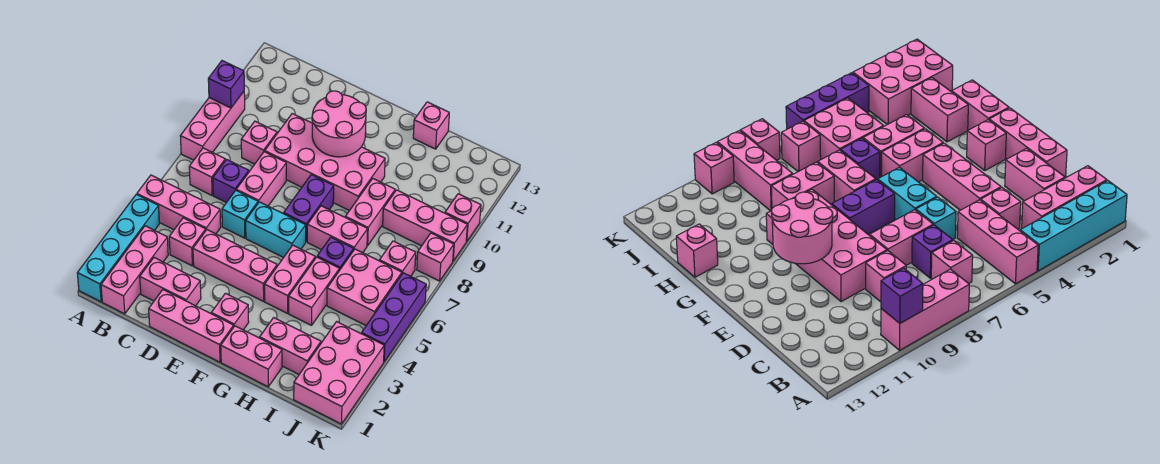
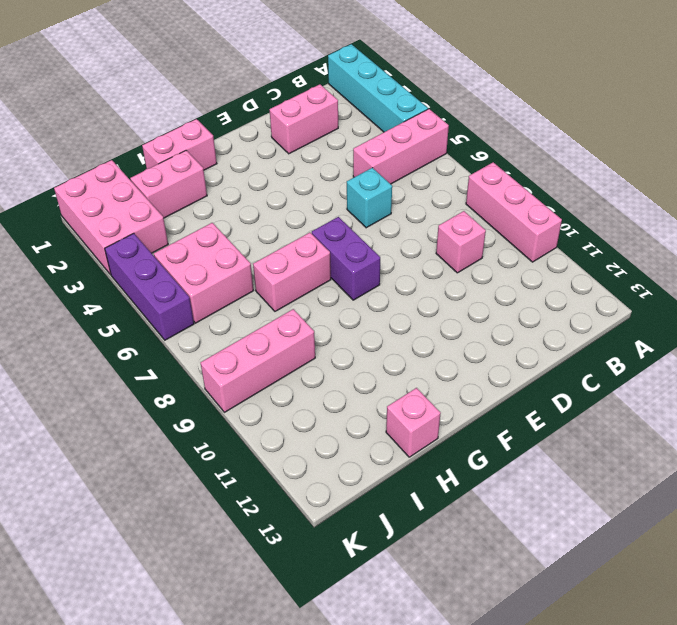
none -> pink 1x3 brick [101,226,168,314]
none -> pink 1x1 brick [189,148,225,195]
none -> pink 1x1 brick [169,218,206,266]
none -> purple 1x1 brick [213,159,249,203]

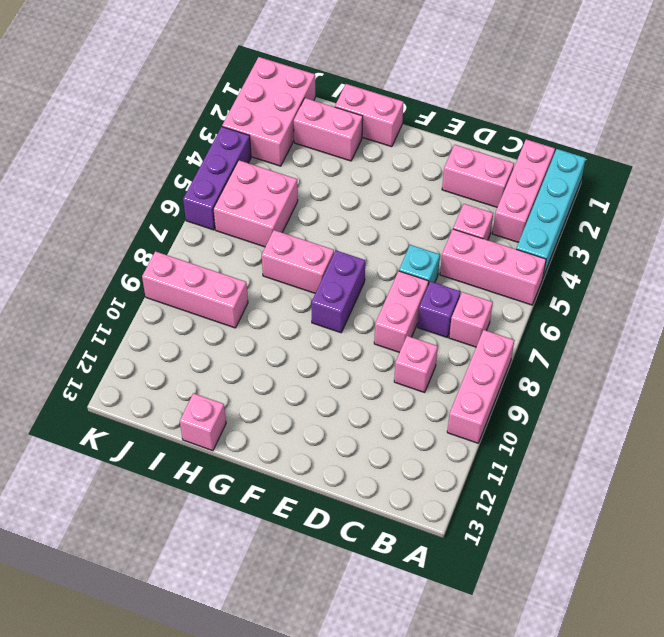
none -> pink 1x3 brick [149,290,234,362]
none -> pink 1x3 brick [193,230,277,301]
none -> pink 2x4 brick [265,114,385,211]
none -> cyan 1x2 brick [246,202,306,258]

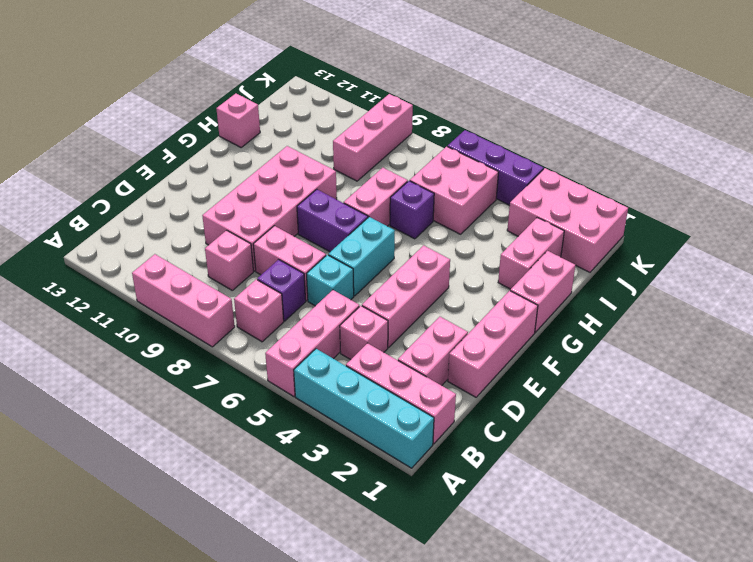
none -> pink 1x1 brick [211,293,249,330]
none -> pink 1x2 brick [265,245,315,313]
none -> pink 1x2 brick [289,257,339,325]
none -> pink 1x2 brick [345,178,395,246]

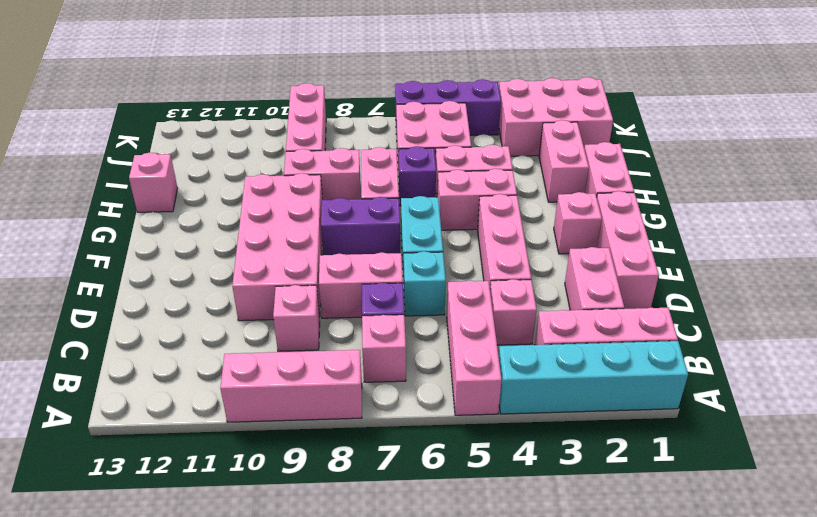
none -> pink 1x1 brick [380,241,416,276]
none -> pink 1x1 brick [417,233,454,281]
none -> pink 1x1 brick [445,194,481,242]
none -> purple 1x1 brick [208,61,244,108]

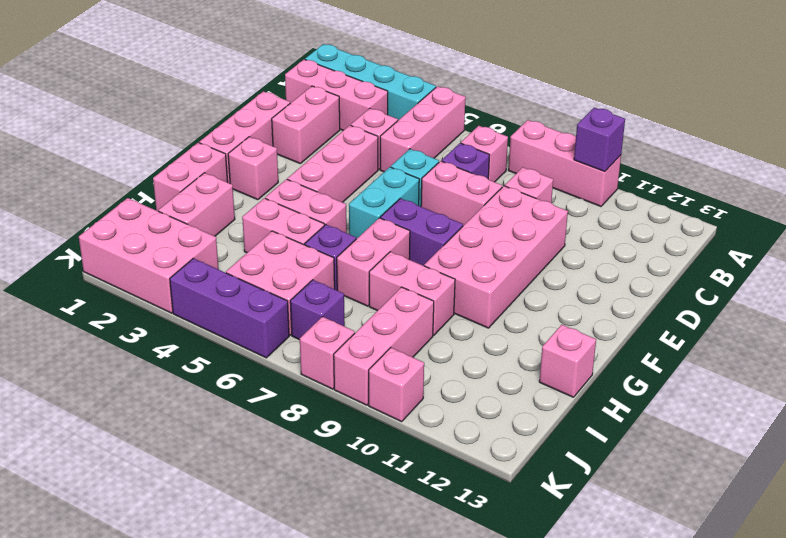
purple 1x1 brick [290,280,345,340] -> pink 1x1 brick [380,241,416,276]
none -> pink 2x2 round brick [312,91,366,157]

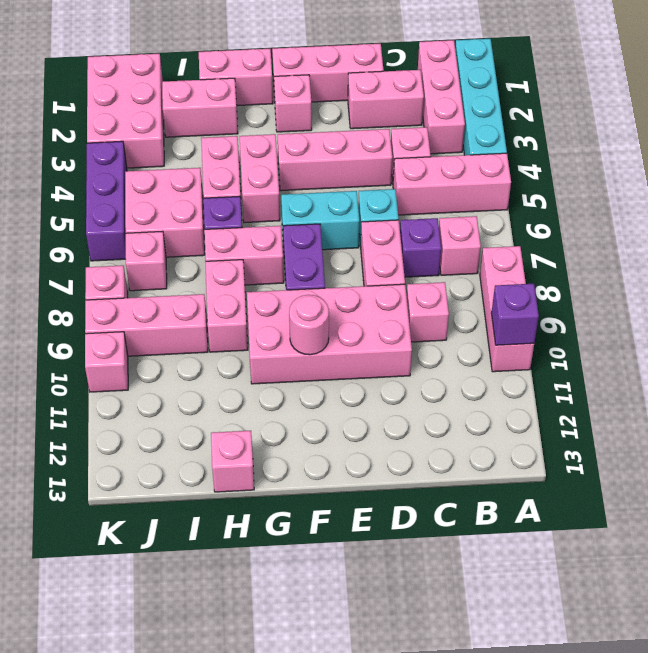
pink 1x1 round brick [289,295,329,355] -> pink 2x2 round brick [312,91,366,157]

